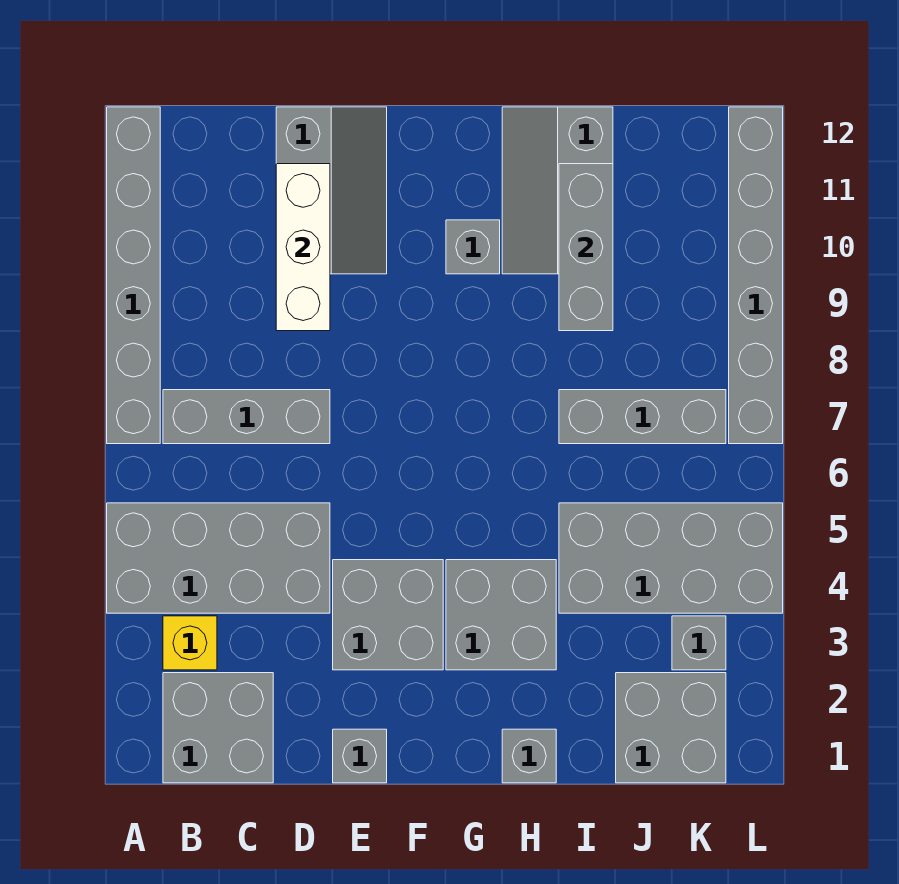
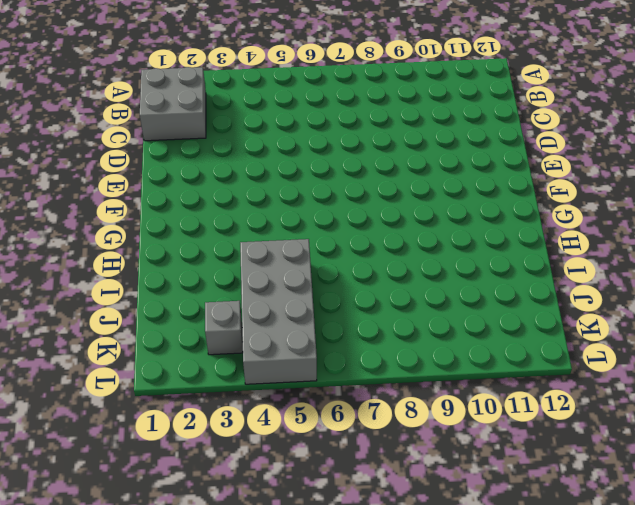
none -> grey 2x4 brick [107,503,330,613]
none -> grey 1x6 brick [107,107,160,444]
none -> yellow 1x1 brick [163,616,217,670]

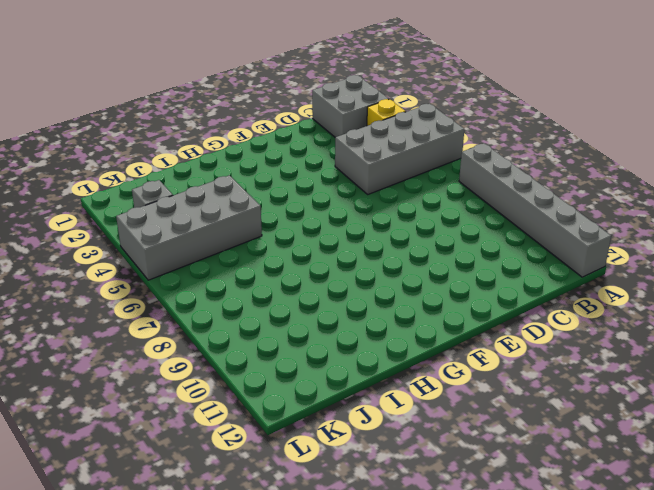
none -> grey 1x3 brick [163,390,330,444]
none -> grey 2x3 slope [276,107,387,274]
none -> grey 1x1 brick [333,729,387,783]

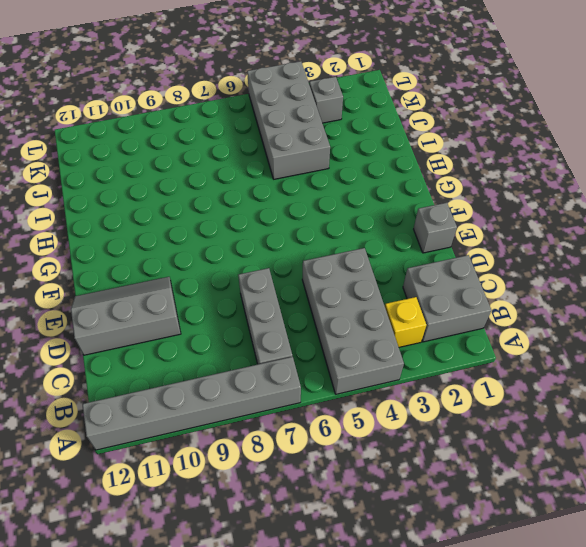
none -> grey 2x2 brick [333,560,443,670]
none -> grey 2x2 brick [446,560,556,670]
none -> grey 1x1 brick [446,220,500,274]

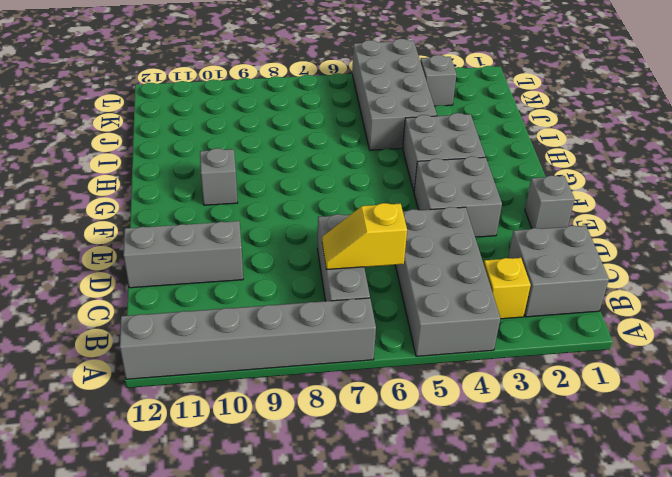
yellow 1x2 slope [322,203,407,270] -> none
none -> grey 1x1 brick [502,729,556,783]
none -> grey 2x3 slope [502,107,613,274]
none -> grey 1x3 brick [559,390,726,444]

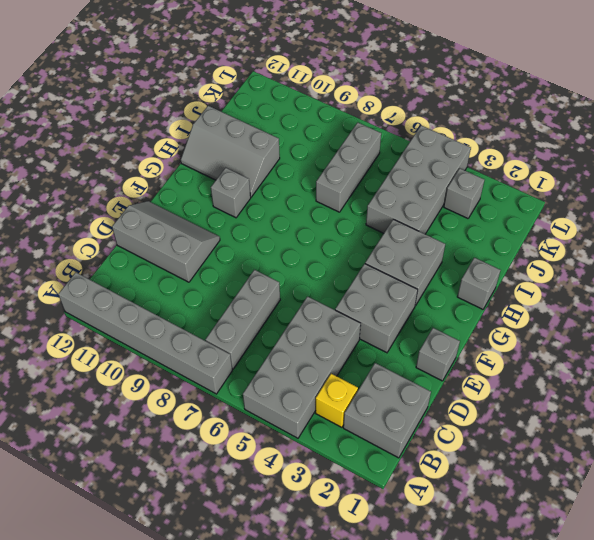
none -> grey 2x2 brick [616,673,726,783]
none -> grey 1x6 brick [729,107,783,444]
none -> white 1x3 brick [276,164,330,331]

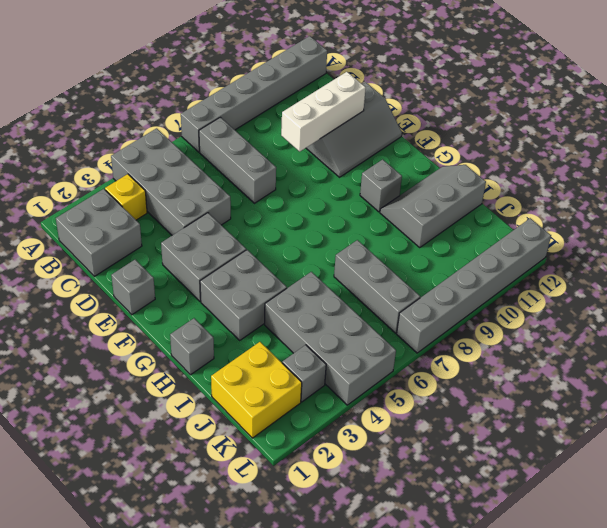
yellow 2x2 brick [211,342,302,438] -> grey 2x2 brick [616,673,726,783]
none -> grey 1x3 brick [559,164,613,331]

